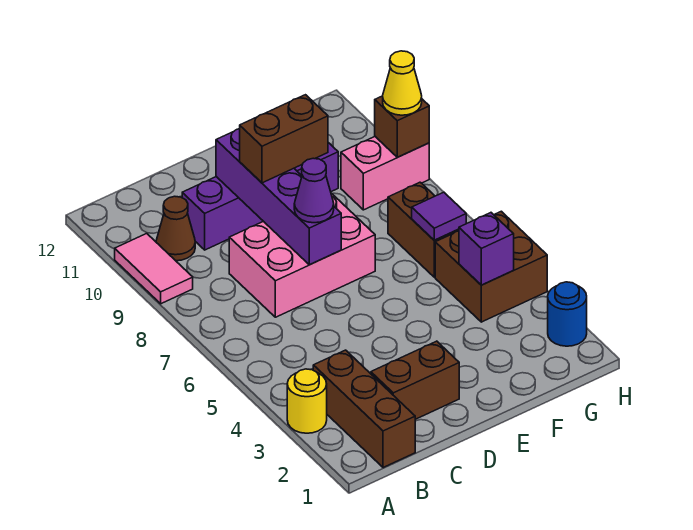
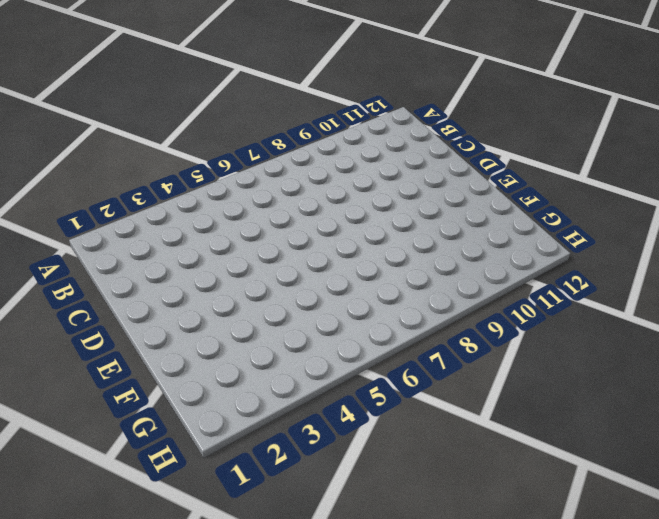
none -> yellow 1x1 round brick [287,369,327,433]
none -> pink 1x2 tile [115,233,193,304]
none -> brown 1x3 brick [313,350,415,468]

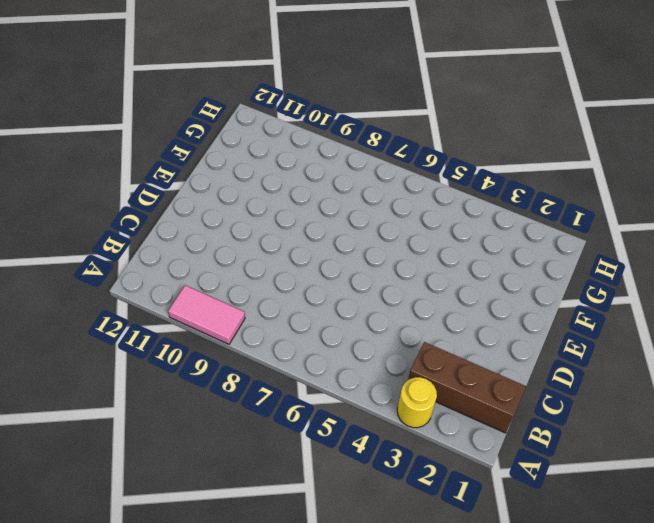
none -> brown 1x1 cone [156,196,195,261]
none -> brown 1x2 brick [371,341,459,419]
none -> pink 2x3 brick [229,193,375,317]

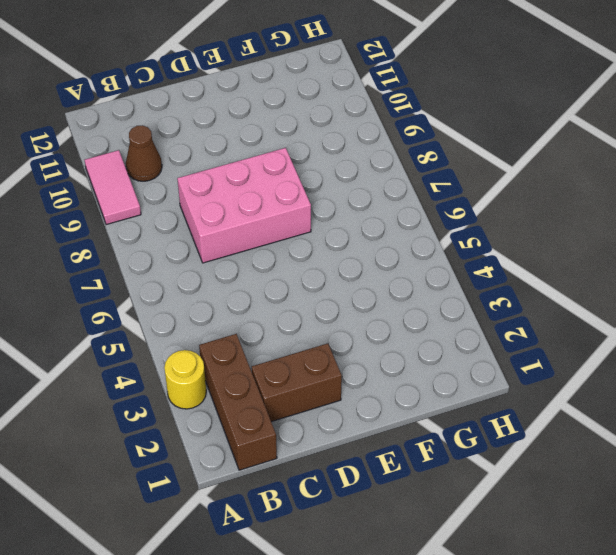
none -> purple 1x4 brick [182,143,338,250]
none -> brown 2x2 brick [435,211,547,322]
none -> brown 1x2 brick [388,182,459,277]

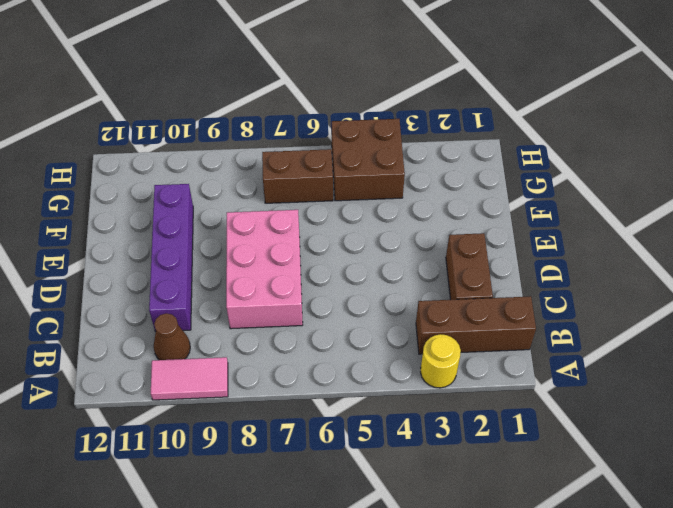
none -> pink 1x2 brick [341,137,429,210]
none -> blue 1x1 round brick [548,282,587,346]
none -> purple 1x4 brick [216,129,341,265]

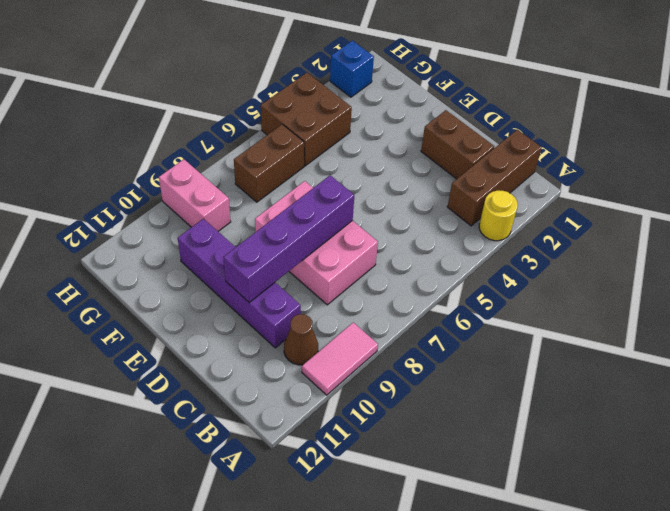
blue 1x1 brick [330,40,374,97] -> blue 1x1 round brick [548,282,587,346]
none -> purple 1x1 brick [459,213,514,285]
none -> purple 1x1 tile [412,192,466,240]
none -> brown 1x1 brick [375,96,429,157]

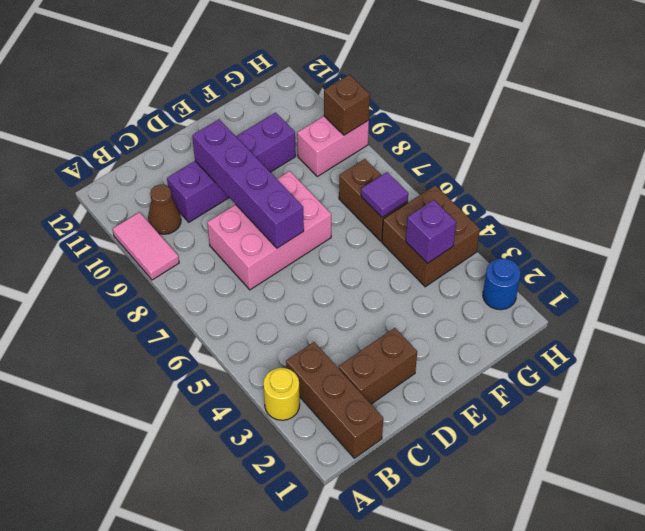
none -> purple 1x1 cone [294,158,334,223]
none -> brown 1x2 brick [240,95,328,183]
none -> yellow 1x1 cone [383,51,422,115]

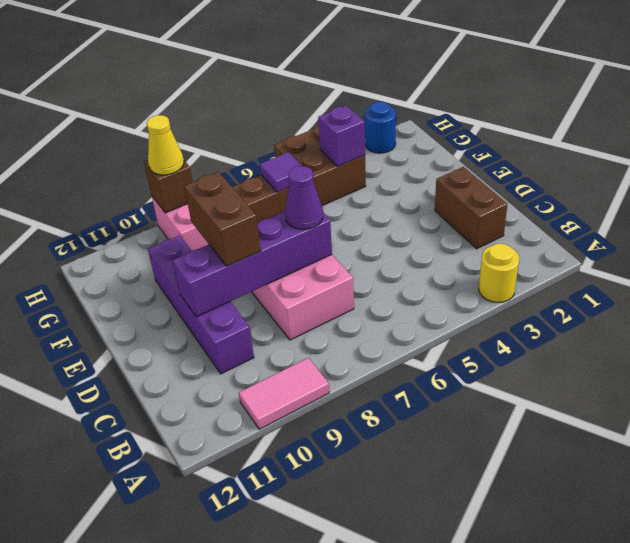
none -> brown 1x3 brick [313,350,415,468]
none -> brown 1x1 cone [156,196,195,261]

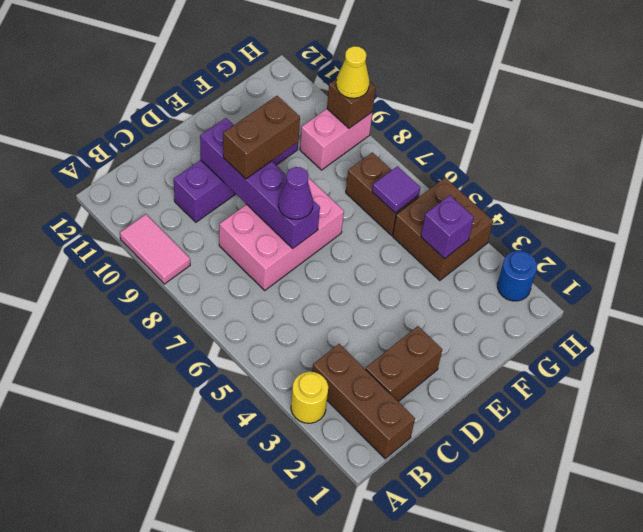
none -> brown 1x1 cone [156,196,195,261]

